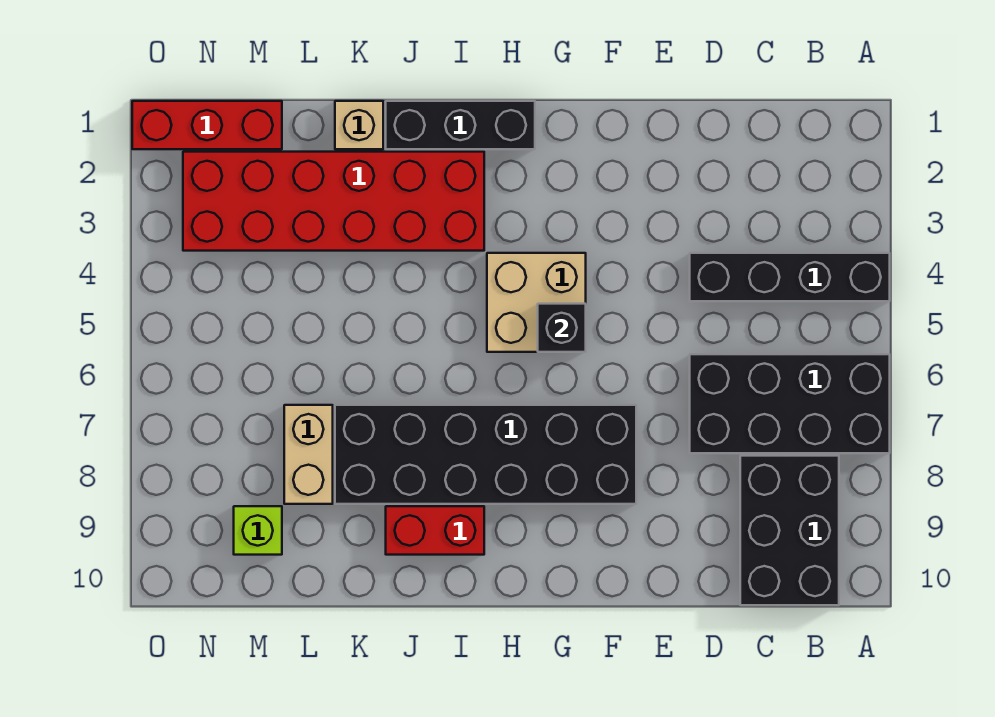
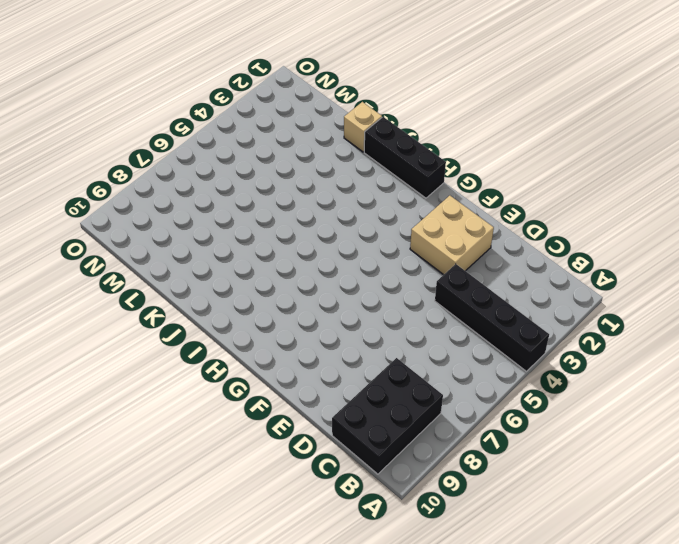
tan 2x2 brick [410,196,494,275] -> tan 2x2 brick moved to [487,253,586,352]
none -> black 2x4 brick [690,354,890,453]
none -> black 2x6 brick [335,405,636,504]
none -> red 2x6 brick [183,152,484,251]

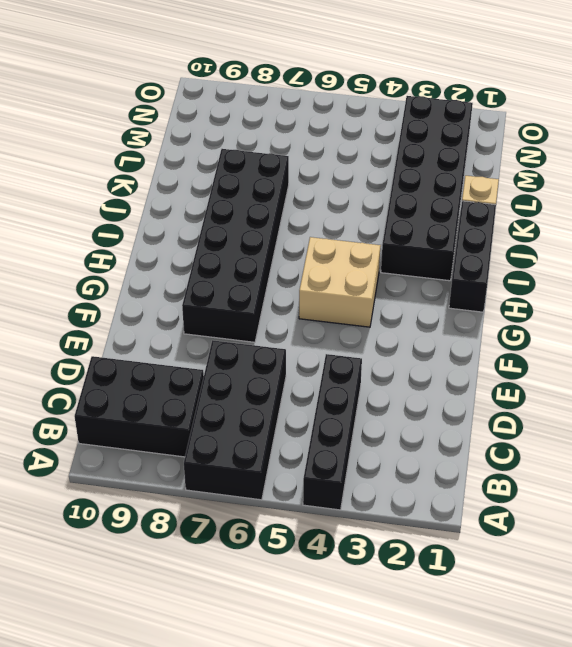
black 2x6 brick [381,96,473,281] -> red 2x6 brick [183,152,484,251]
none -> red 1x2 brick [386,506,484,555]
none -> tan 1x2 brick [284,405,333,504]
none -> red 1x3 brick [132,101,282,149]

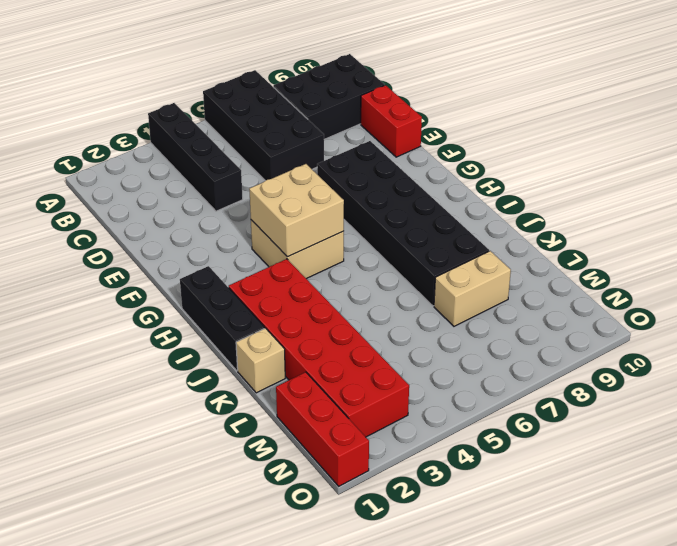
red 1x2 brick [361,85,422,157] -> red 1x2 brick moved to [386,506,484,555]
tan 2x2 brick [249,164,344,257] -> black 1x1 brick [538,304,586,352]
none -> lime 1x1 brick [234,506,282,555]

